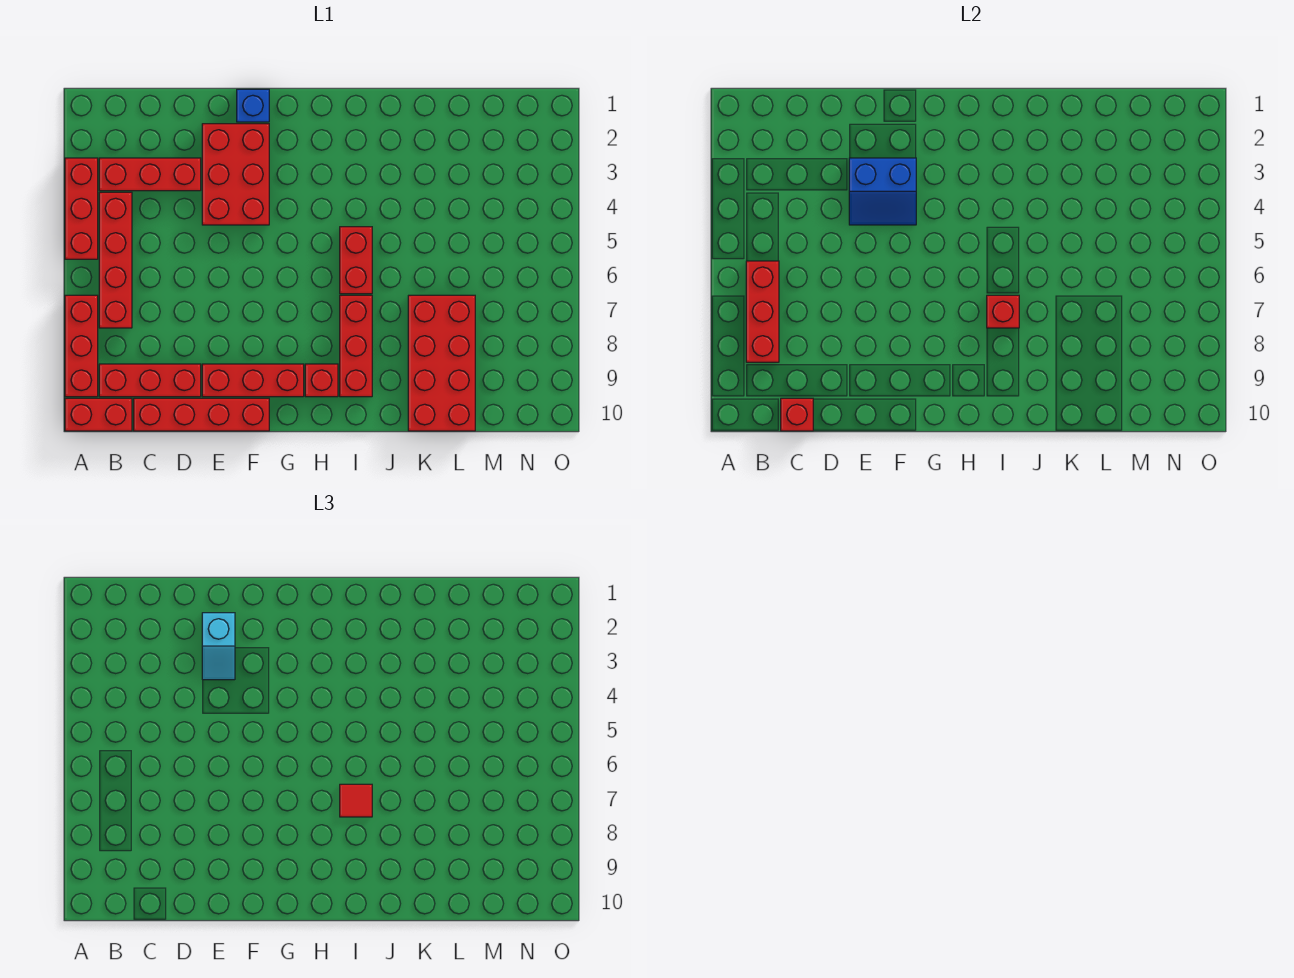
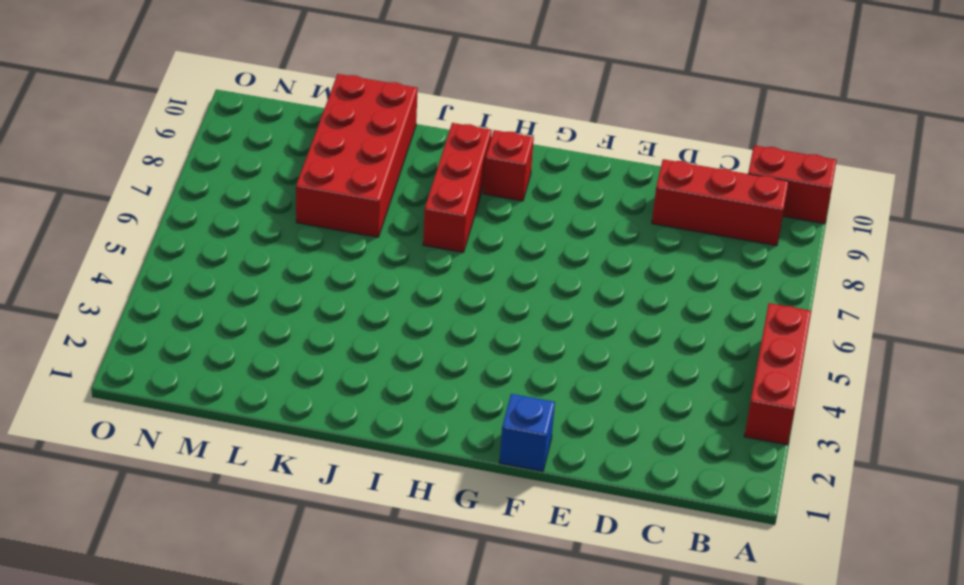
none -> red 1x3 brick [65,295,98,397]
none -> red 1x3 brick [99,158,201,191]
none -> red 1x4 brick [99,192,132,328]

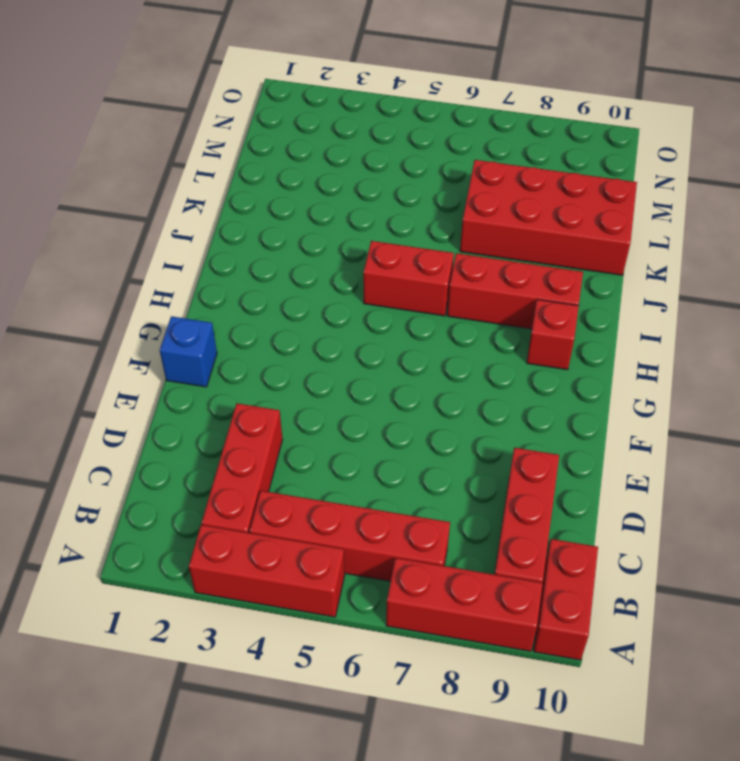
none -> red 1x4 brick [134,398,269,431]
none -> red 2x3 brick [202,124,269,225]
none -> red 1x3 brick [202,364,304,397]

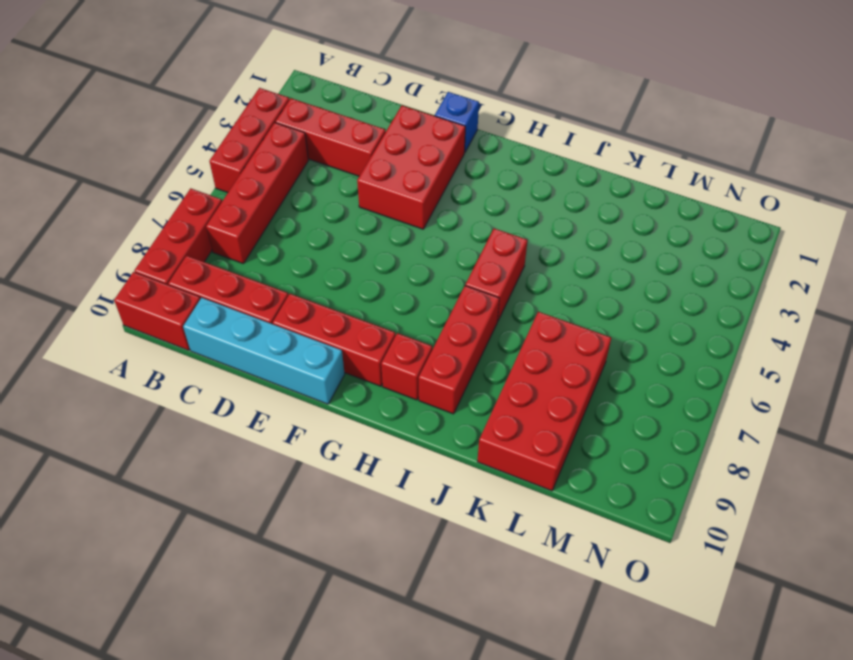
cyan 1x4 brick [183,298,345,404] -> red 1x4 brick [134,398,269,431]
none -> red 1x3 brick [746,261,779,362]
none -> red 1x1 brick [781,398,813,431]
none -> blue 2x2 slope [849,158,916,225]

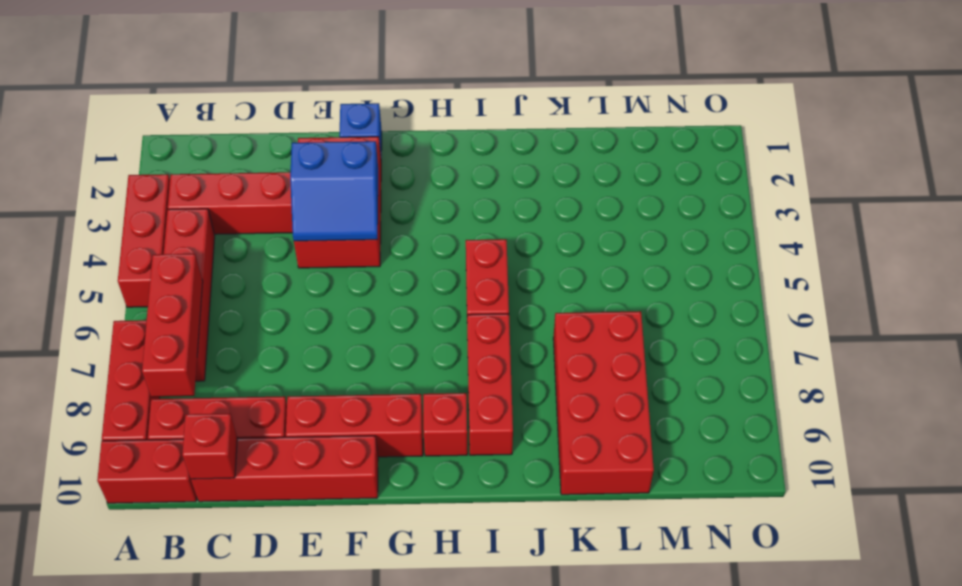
none -> red 1x1 brick [987,295,1019,328]
none -> cyan 1x2 slope [202,613,235,680]
none -> red 1x1 tile [340,784,372,817]

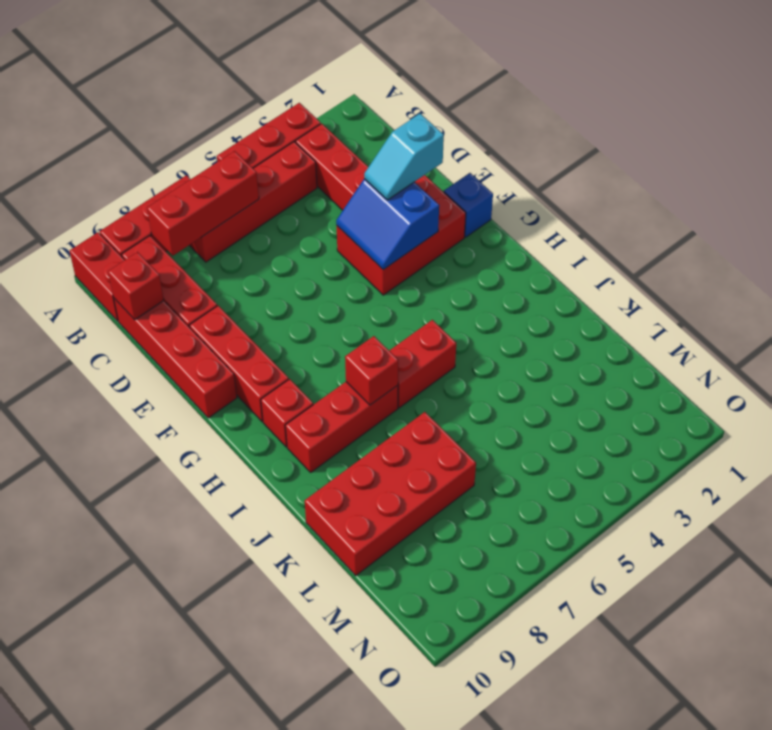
none -> red 1x1 tile [340,784,372,817]

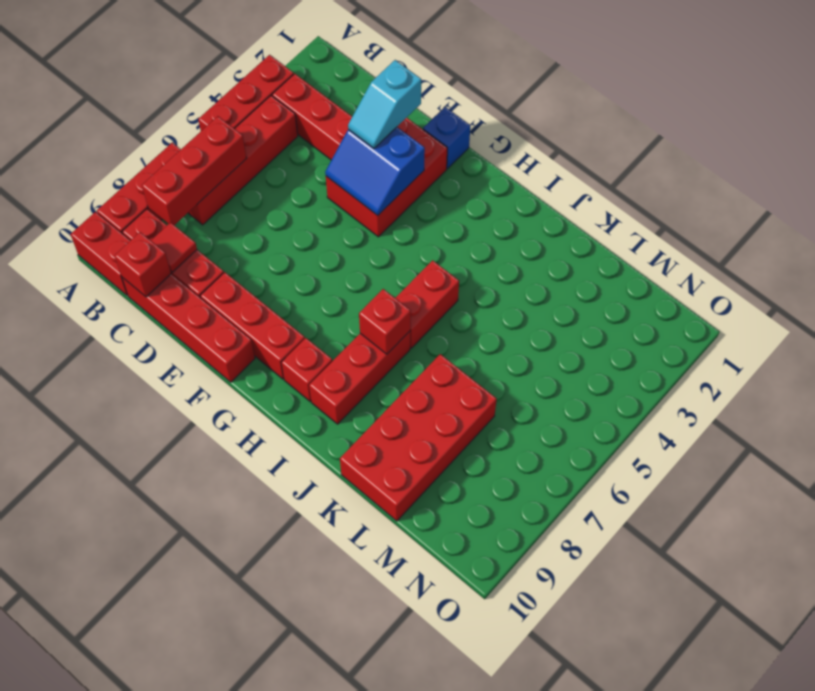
red 1x1 tile [151,223,197,272] -> red 1x1 tile moved to [340,784,372,817]

